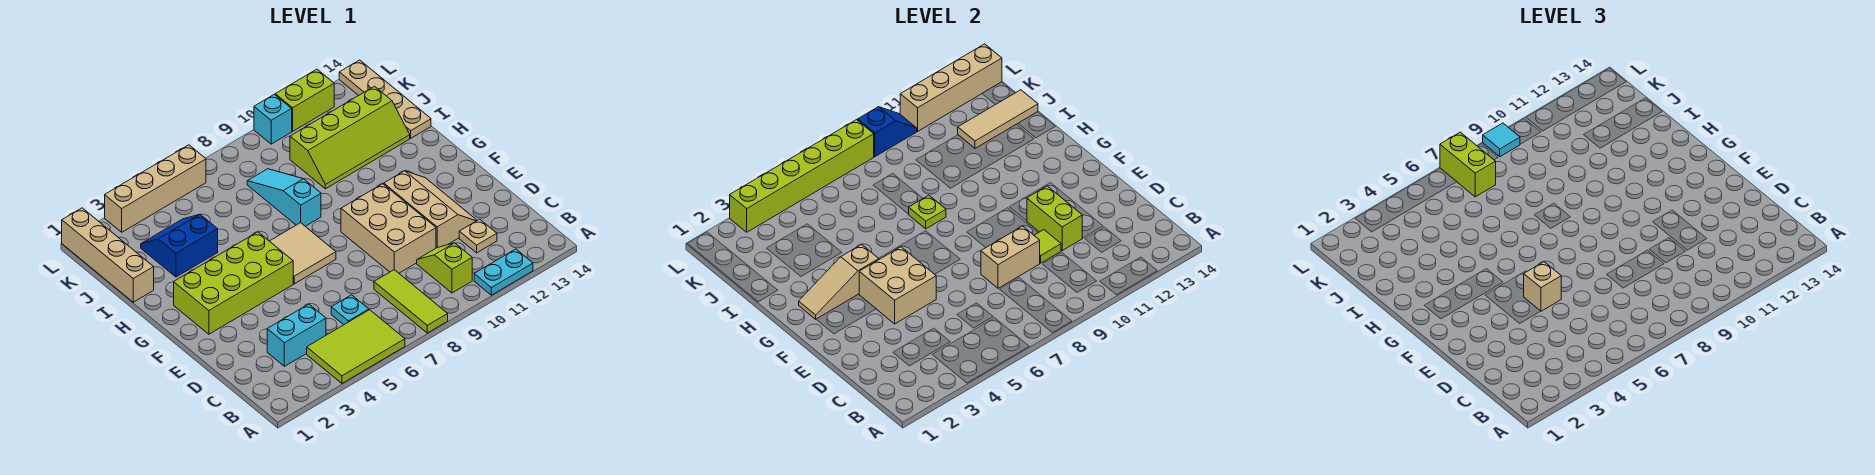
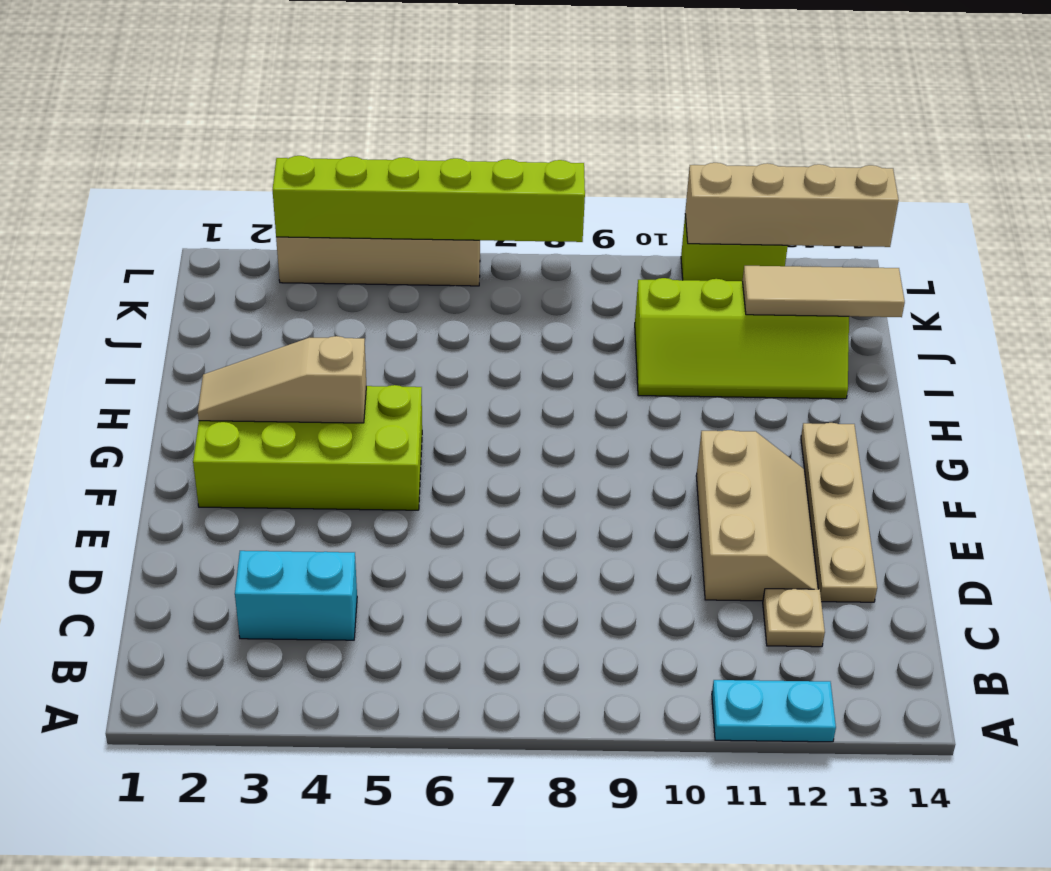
tan 1x4 plate [801,423,877,602] -> tan 1x4 plate moved to [339,60,431,138]
none -> lime 2x3 tile [307,310,405,383]
none -> lime 1x3 tile [374,270,448,333]
none -> lime 1x2 slope [417,243,472,293]
none -> cyan 1x1 plate [331,295,369,325]

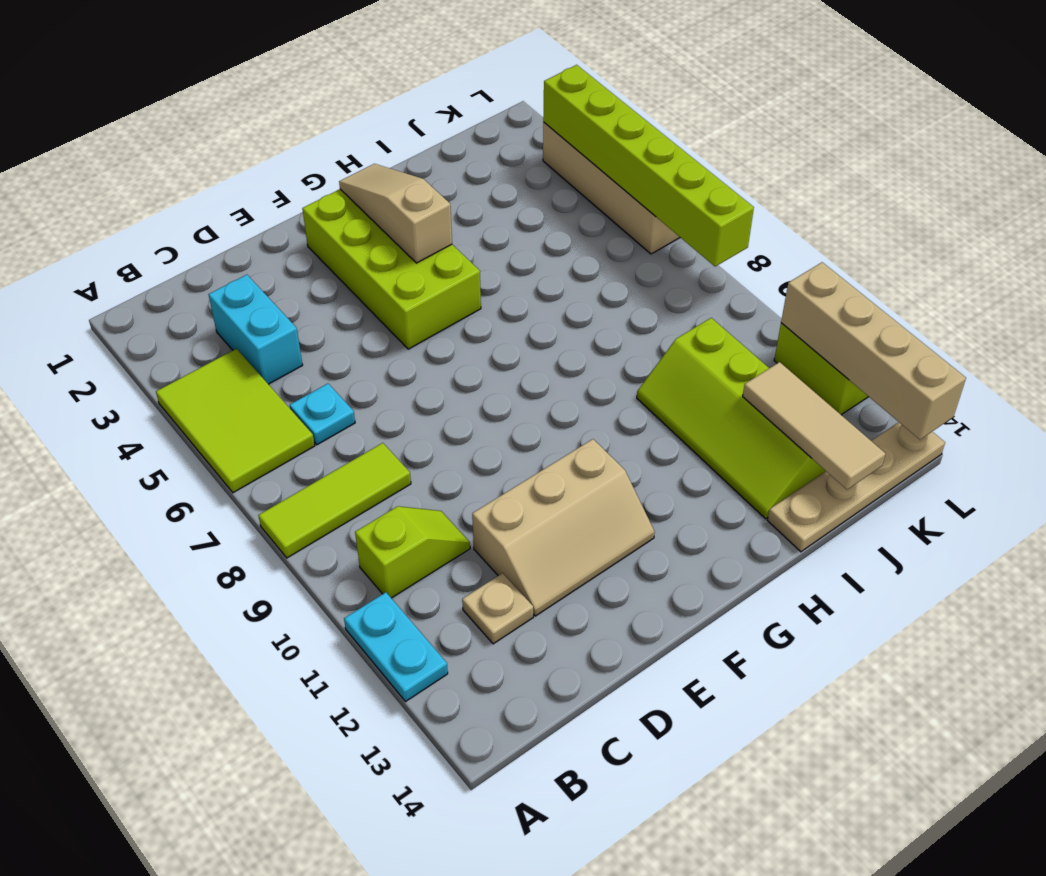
none -> tan 2x3 brick [341,184,436,273]
none -> tan 2x2 tile [270,223,336,284]
none -> cyan 1x3 slope [247,169,321,226]
none -> tan 1x4 brick [62,208,154,302]

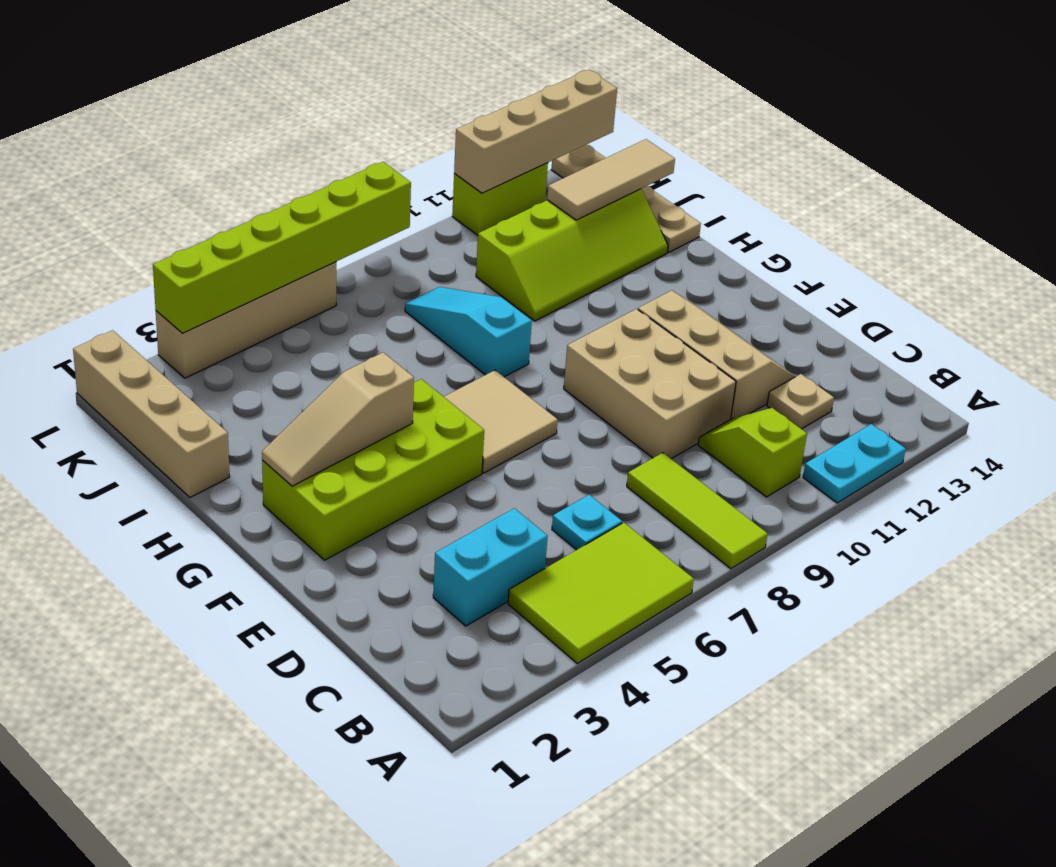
none -> blue 2x2 slope [141,214,218,277]
none -> cyan 1x1 brick [254,94,292,144]
none -> tan 1x2 brick [981,226,1040,288]
none -> lime 1x1 tile [1034,230,1061,263]

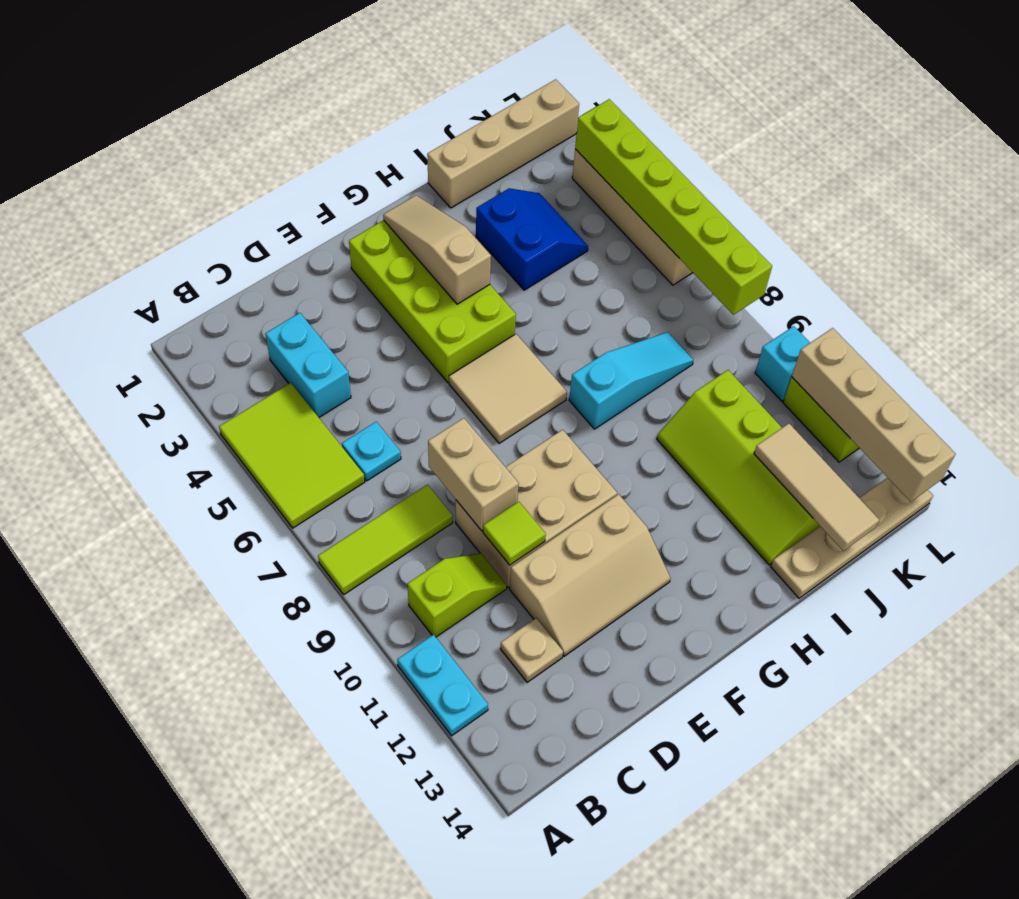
none -> lime 1x2 brick [1027,186,1082,250]
none -> tan 2x2 brick [859,247,936,324]
none -> lime 1x1 plate [909,195,946,229]
none -> blue 1x2 slope [858,107,917,157]

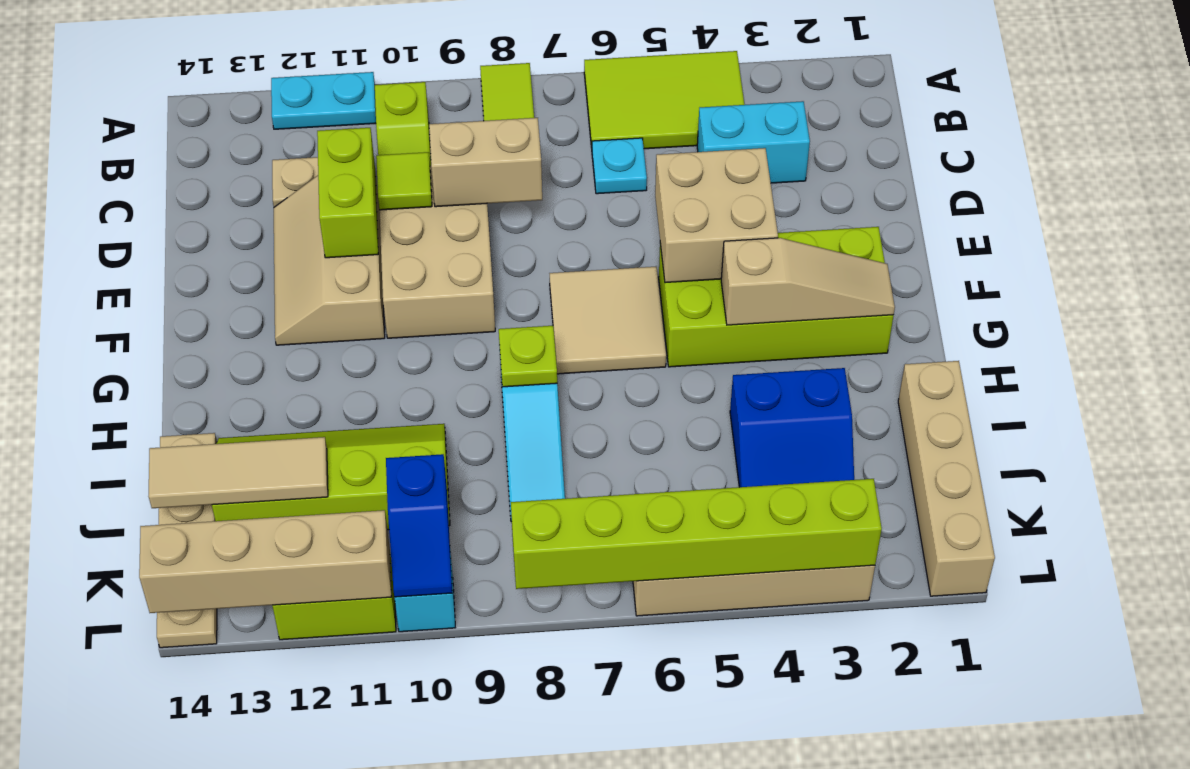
blue 1x2 slope [386,454,452,597] -> blue 1x2 slope turned to [858,107,917,157]
none -> tan 1x1 brick [1524,262,1561,311]
none -> lime 1x2 brick [1440,132,1496,197]
none -> cyan 1x1 tile [1483,123,1520,157]

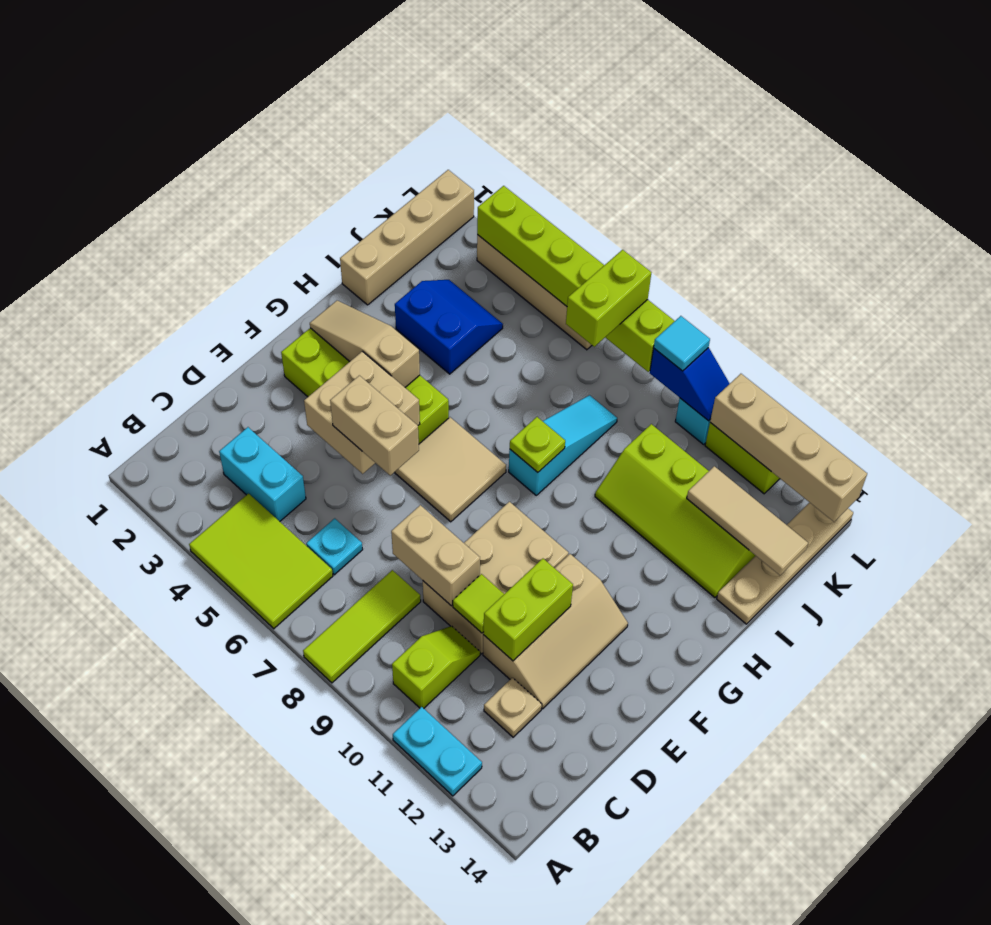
tan 1x2 brick [330,375,419,475] -> tan 1x1 brick [1524,262,1561,311]

